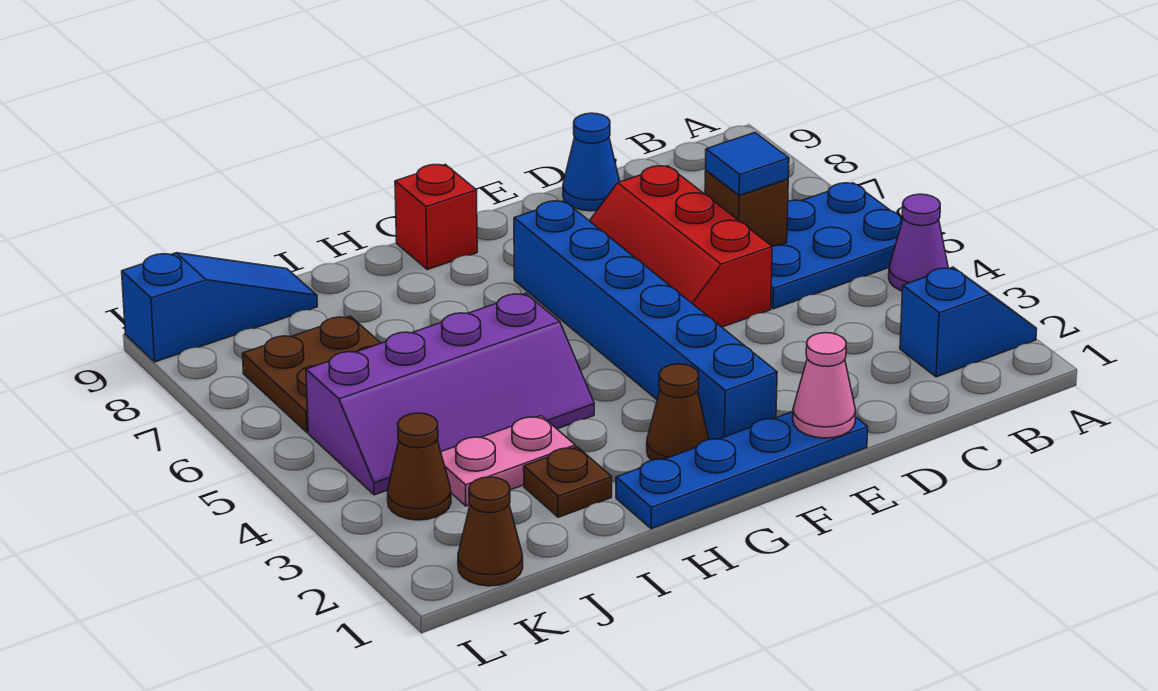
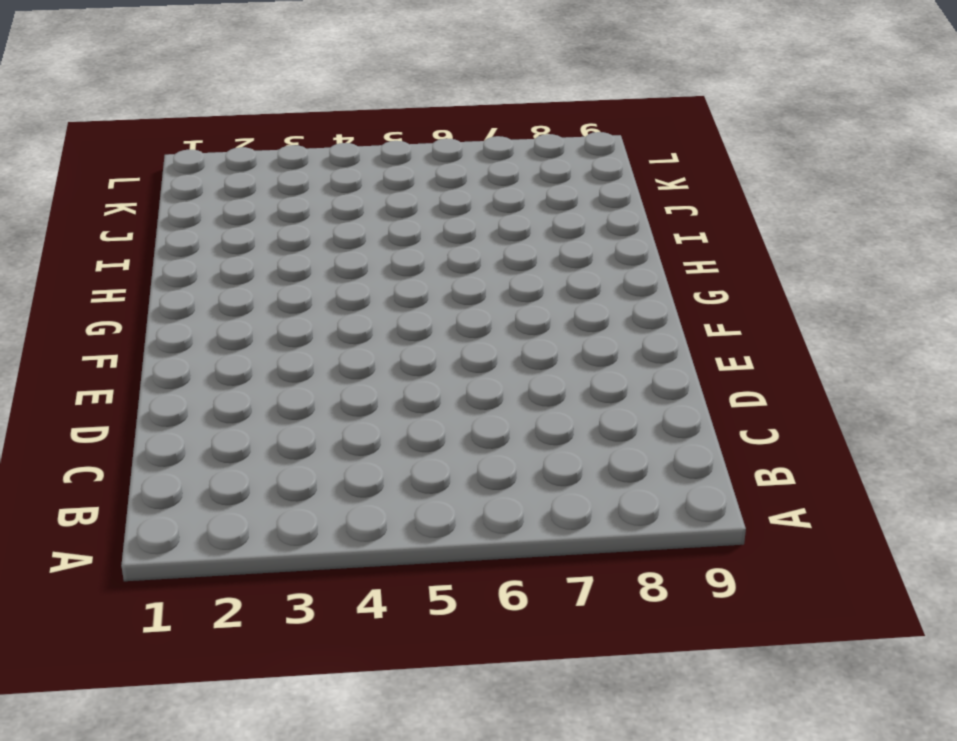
none -> blue 1x2 slope [900,267,1037,377]
none -> purple 1x1 cone [889,194,948,291]
none -> blue 2x3 plate [771,183,903,309]

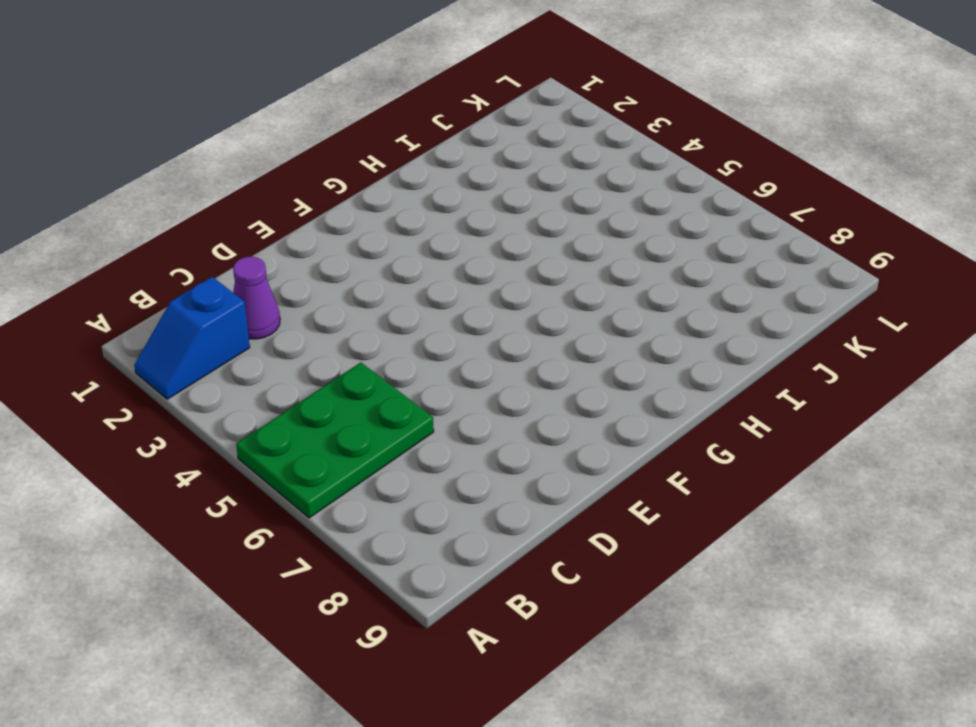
green 2x3 plate [236,363,434,518] -> blue 2x3 plate [771,183,903,309]
purple 1x1 cone [233,257,280,339] -> purple 1x1 cone moved to [889,194,948,291]
none -> red 2x3 slope [590,166,772,327]
none -> blue 1x1 cone [563,113,620,211]
none -> blue 1x4 plate [616,412,868,529]

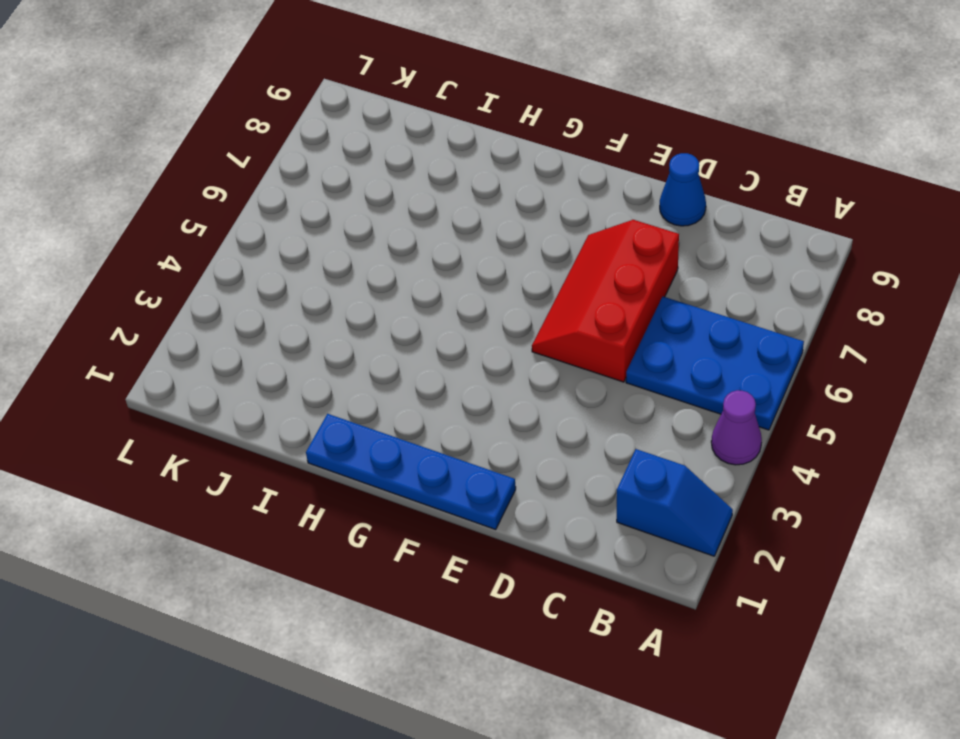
none -> blue 1x6 brick [514,201,777,439]
none -> brown 1x1 cone [647,364,709,460]
none -> red 1x1 brick [395,164,477,269]

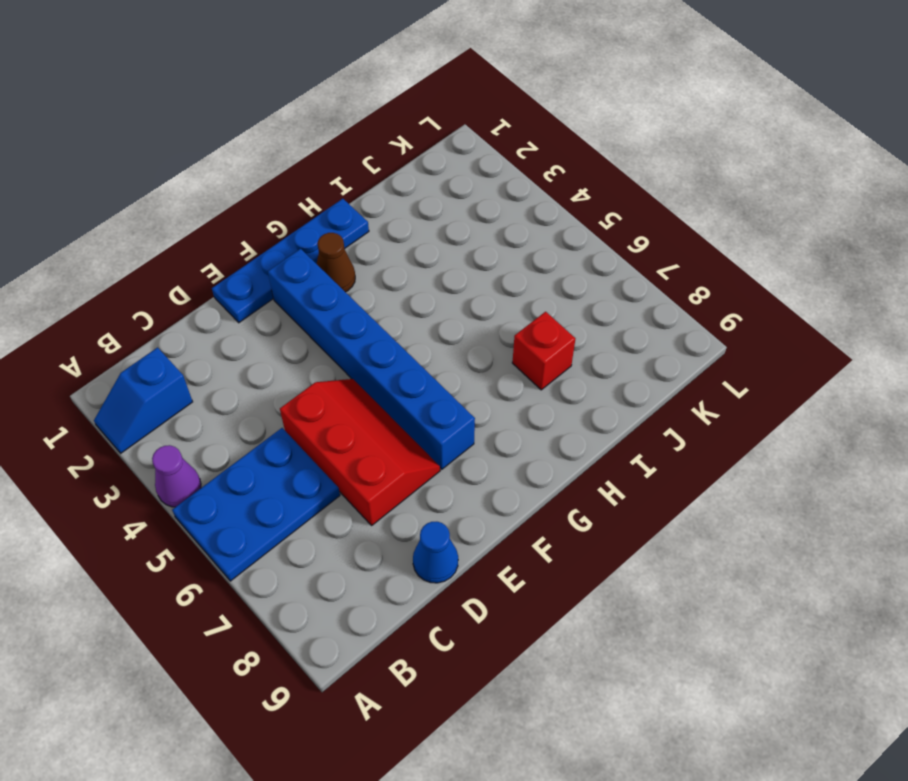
red 1x1 brick [512,312,575,390] -> red 1x1 brick moved to [395,164,477,269]
none -> purple 2x4 slope [306,293,594,495]
none -> brown 1x1 plate [524,447,612,517]
none -> pink 1x2 plate [441,416,575,506]

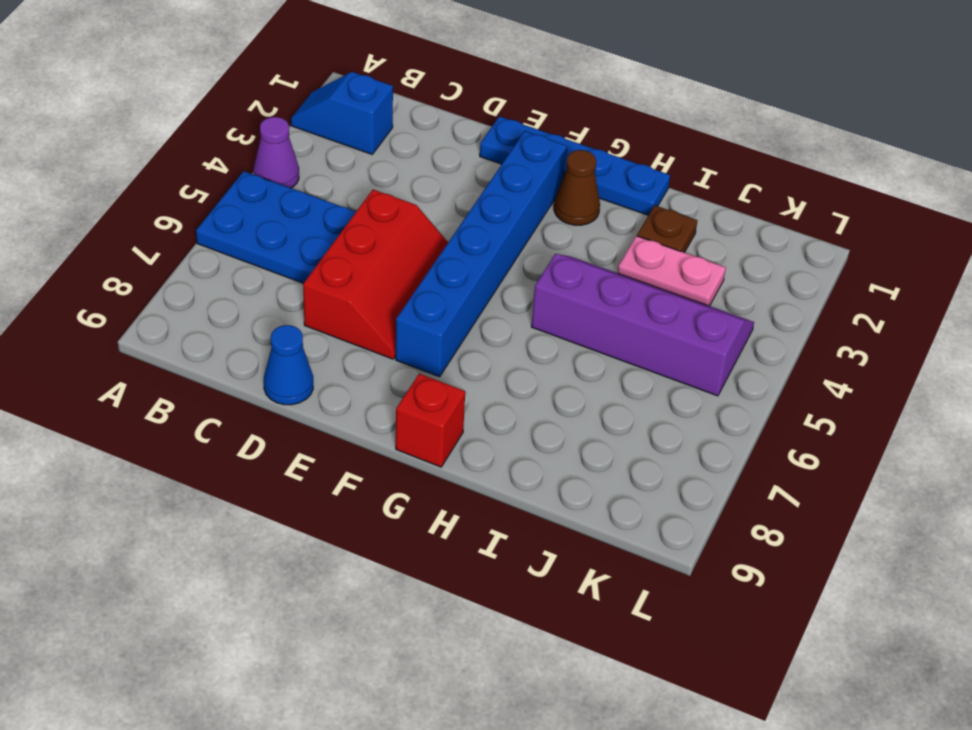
none -> brown 2x2 plate [243,316,380,432]
none -> blue 1x3 slope [122,253,317,362]
none -> brown 1x1 cone [458,477,523,586]

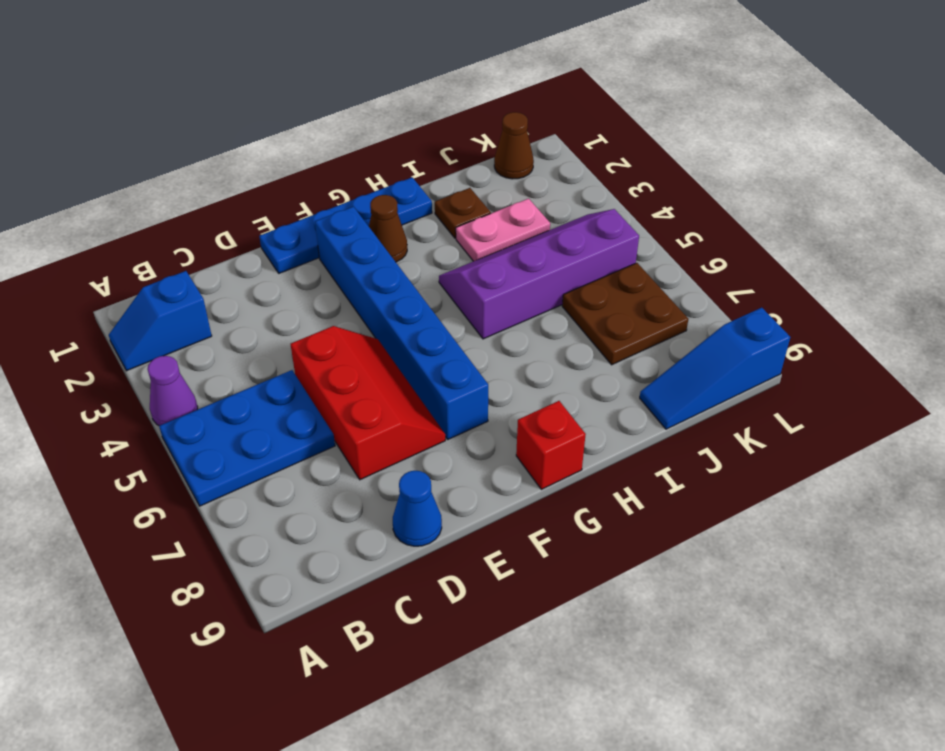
none -> brown 1x1 cone [387,413,451,520]
none -> brown 1x1 brick [705,170,788,246]
none -> pink 1x1 cone [793,333,856,438]

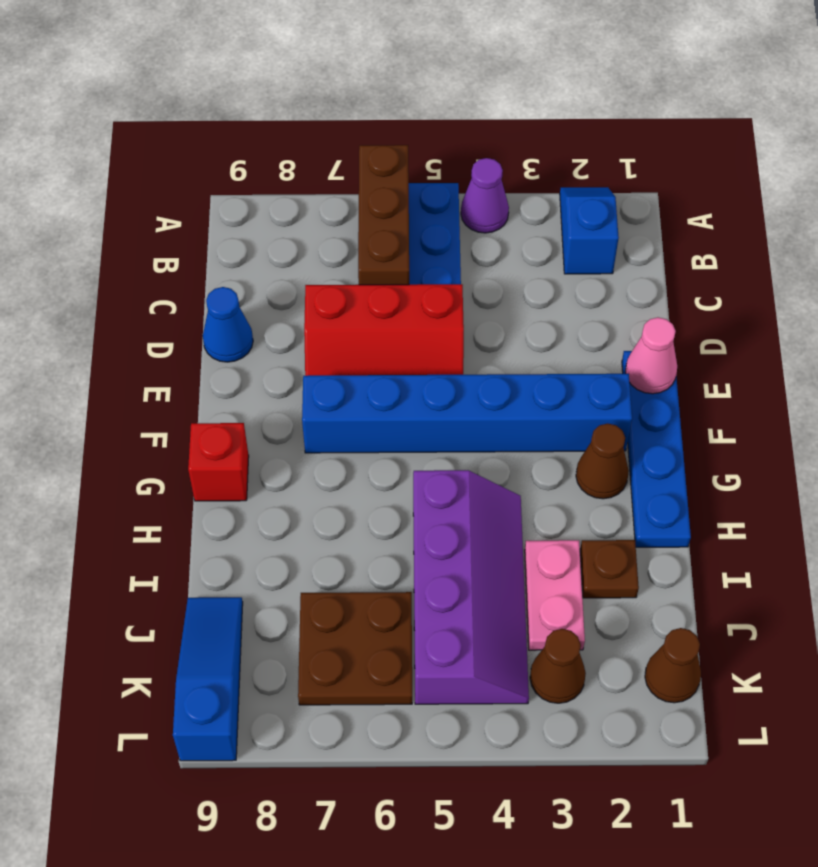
brown 1x3 brick [358,145,409,285] -> brown 1x1 brick [705,170,788,246]
none -> blue 1x1 tile [706,132,789,195]

